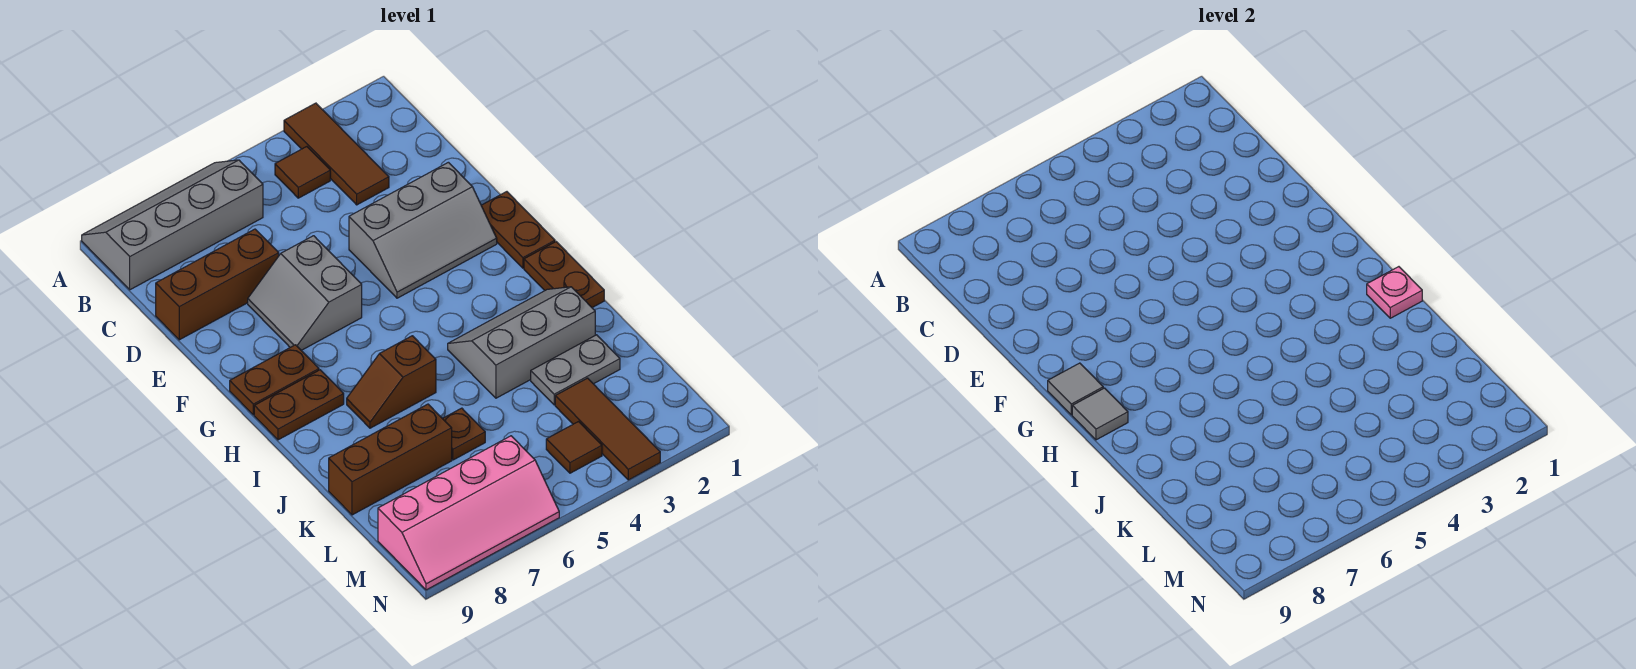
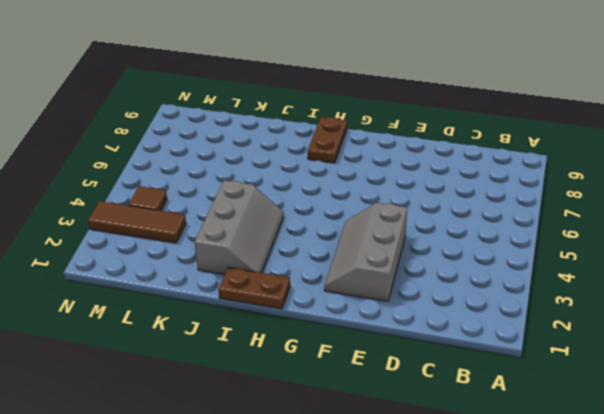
none -> brown 1x3 tile [284,103,389,205]
none -> grey 2x4 slope [82,160,263,290]
none -> brown 1x1 tile [275,147,330,198]

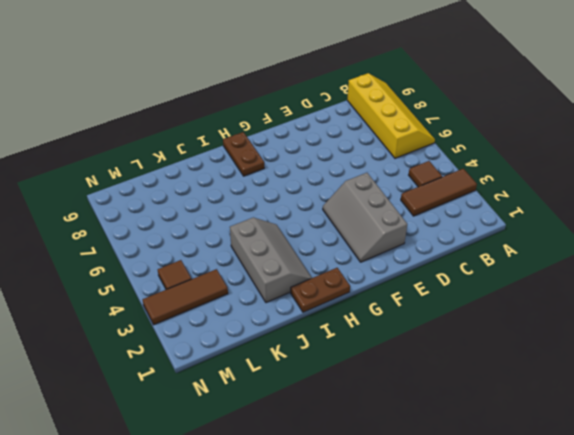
yellow 2x4 slope [347,73,435,158] -> grey 2x4 slope [82,160,263,290]
none -> brown 1x3 brick [156,229,279,340]
none -> grey 2x2 slope [248,236,362,350]
none -> brown 1x2 plate [481,192,555,268]

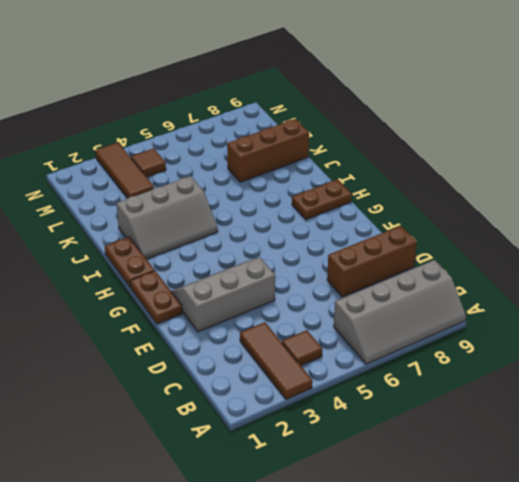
none -> grey 2x2 slope [248,236,362,350]
none -> brown 1x2 plate [230,345,319,415]
none -> brown 1x2 slope [347,336,436,428]

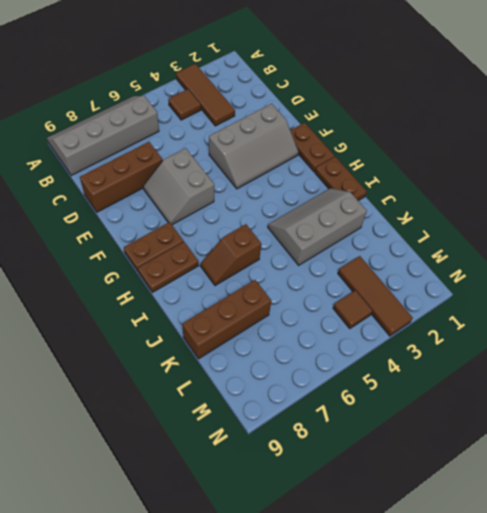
none -> grey 1x2 plate [531,335,620,405]
none -> brown 1x1 plate [442,408,485,460]
none -> pink 2x4 slope [378,436,559,590]

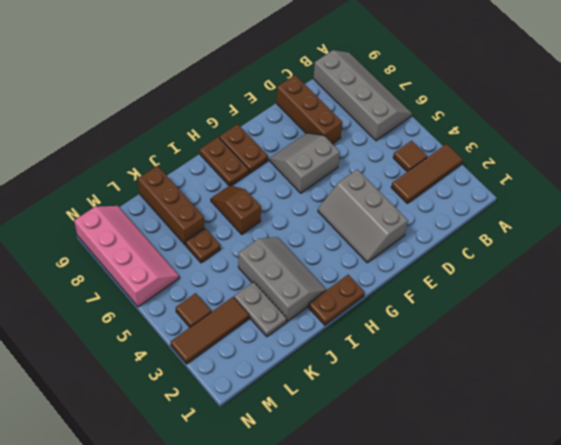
pink 2x4 slope [74,206,179,307] -> pink 2x4 slope turned to [378,436,559,590]
none -> brown 1x2 plate [481,192,555,268]
none -> grey 1x1 tile [1048,363,1103,415]
none -> grey 1x1 tile [1072,388,1128,440]

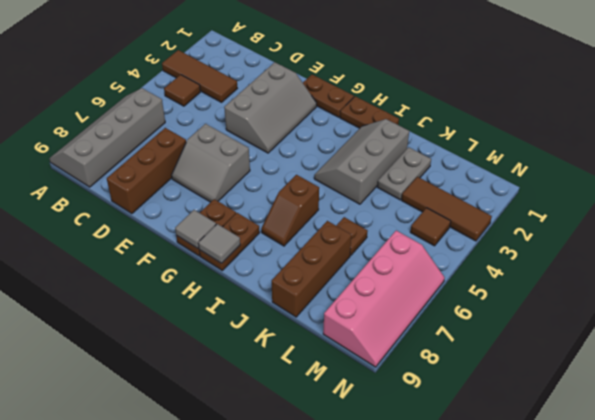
none -> pink 1x1 plate [1367,267,1422,318]

